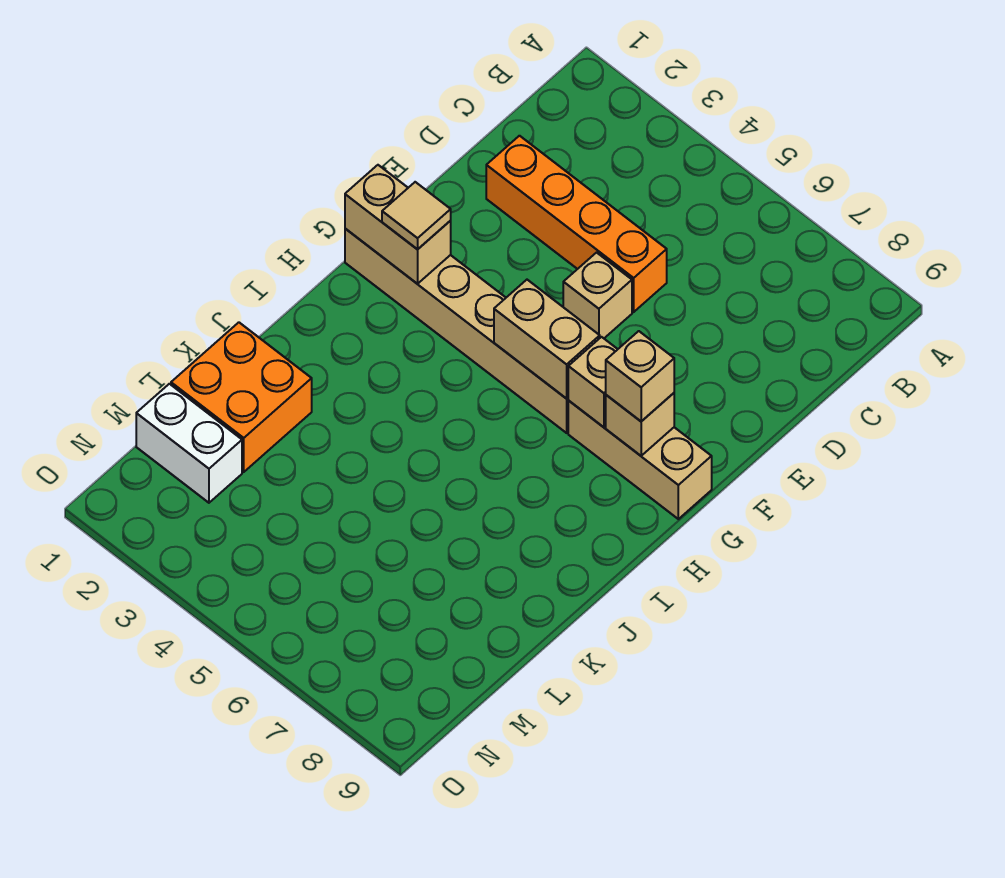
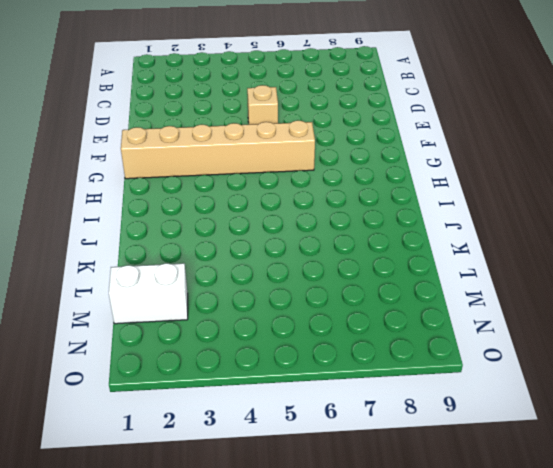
none -> orange 1x4 brick [486,136,667,312]
none -> tan 1x3 brick [568,401,712,519]
none -> orange 2x2 brick [171,322,312,472]

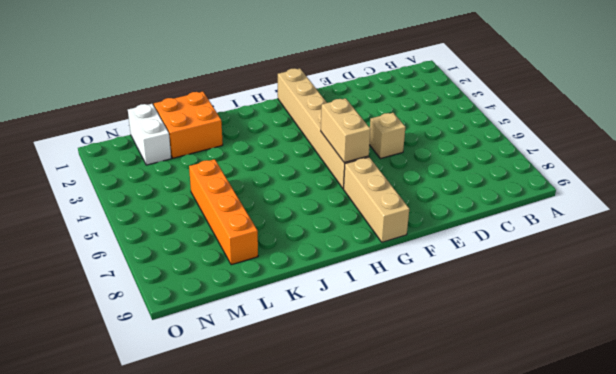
orange 1x4 brick [189,159,258,265] -> orange 1x4 brick moved to [486,136,667,312]
none -> tan 1x2 brick [345,165,451,284]
none -> tan 1x1 brick [568,337,618,427]
none -> tan 1x1 brick [606,393,674,456]

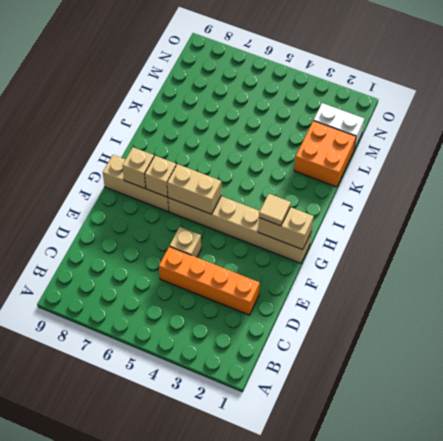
none -> tan 1x1 brick [606,331,674,421]

